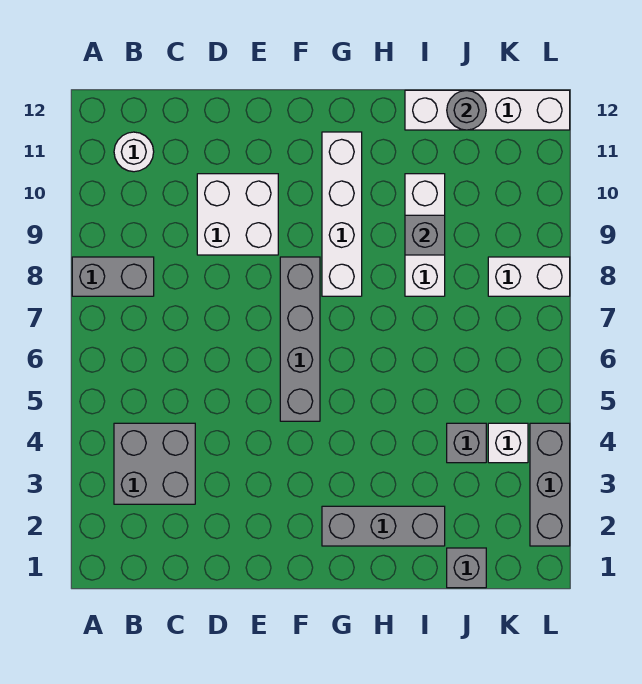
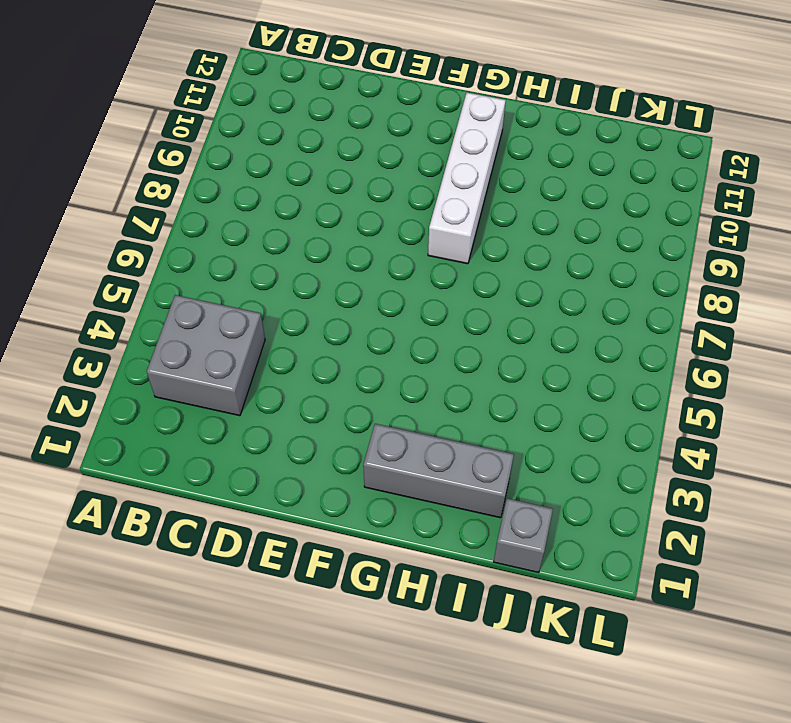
none -> grey 1x2 brick [72,257,154,296]
none -> white 1x1 round brick [114,132,154,172]
none -> white 2x2 brick [197,174,278,255]

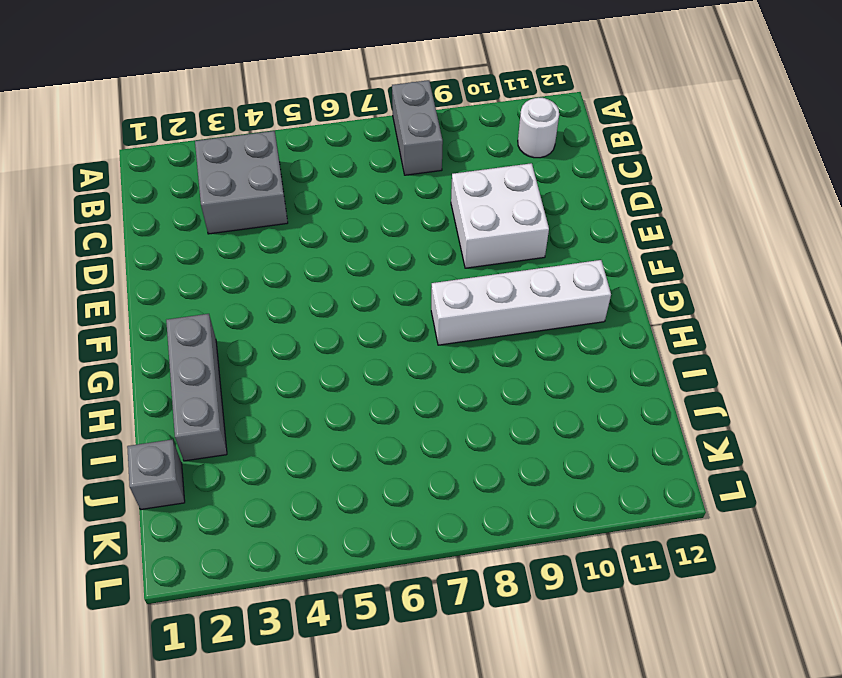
none -> grey 1x4 brick [280,257,320,421]
none -> white 1x3 brick [405,174,445,296]
none -> white 1x4 brick [405,90,570,130]

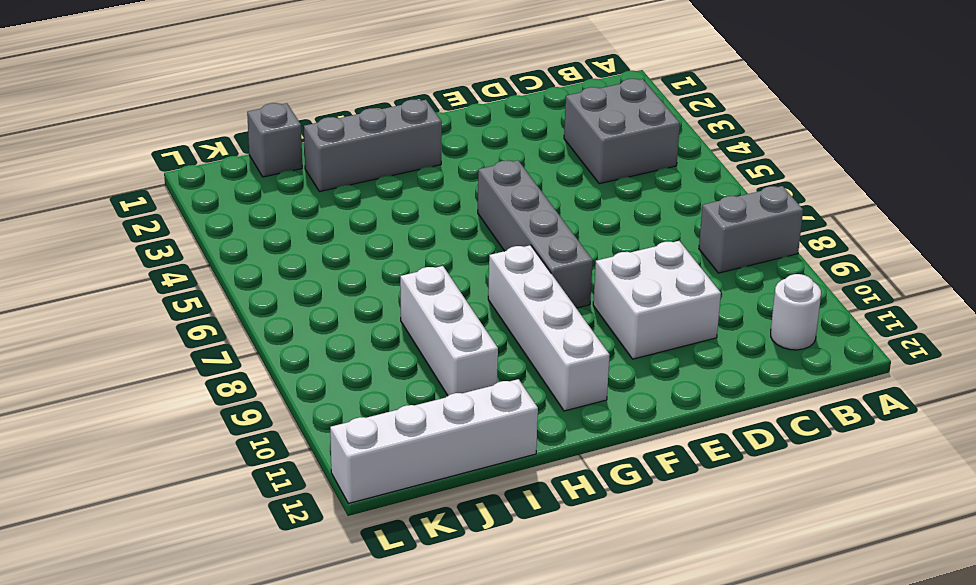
none -> grey 1x1 brick [447,423,486,463]
none -> white 1x1 brick [488,423,528,463]
none -> white 1x2 brick [488,257,570,296]

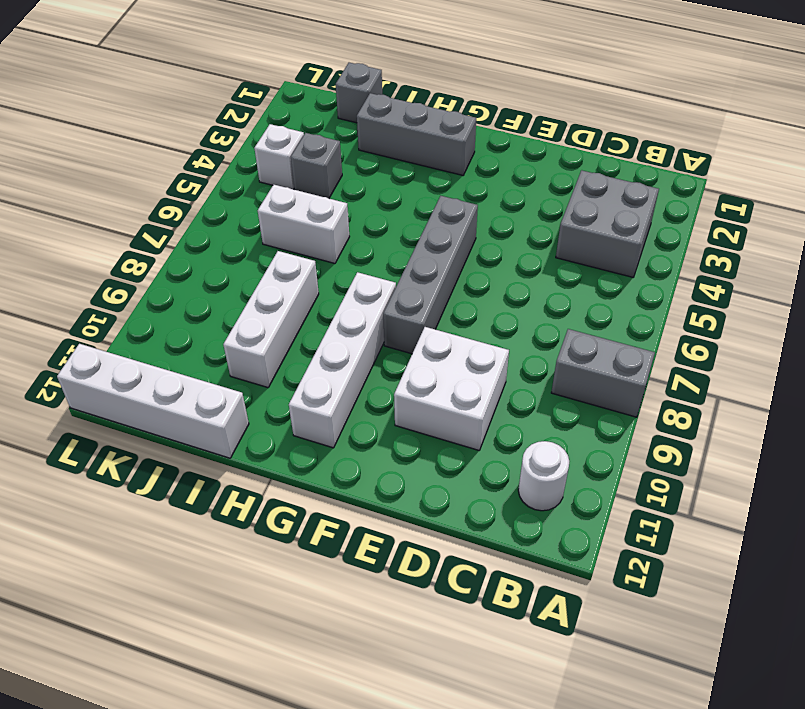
white 1x2 brick [258,185,350,263] -> white 1x2 brick moved to [488,257,570,296]
none -> grey 1x3 brick [530,423,570,546]
none -> grey 1x1 brick [405,215,445,255]
none -> grey 1x1 round brick [447,91,486,130]

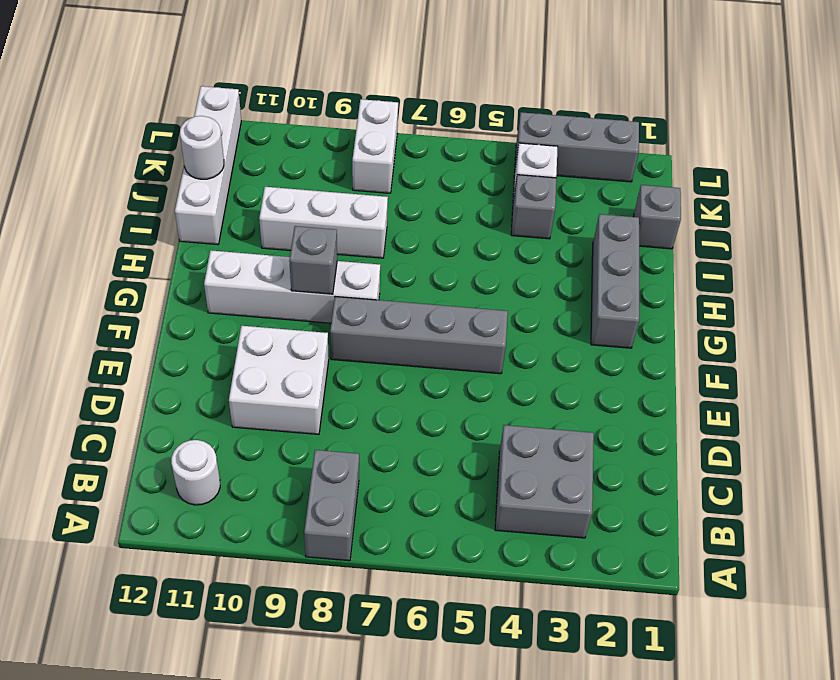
grey 1x1 brick [289,226,337,294] -> grey 1x1 brick moved to [405,215,445,255]
white 1x1 round brick [180,116,224,179] -> grey 1x1 round brick [447,91,486,130]

